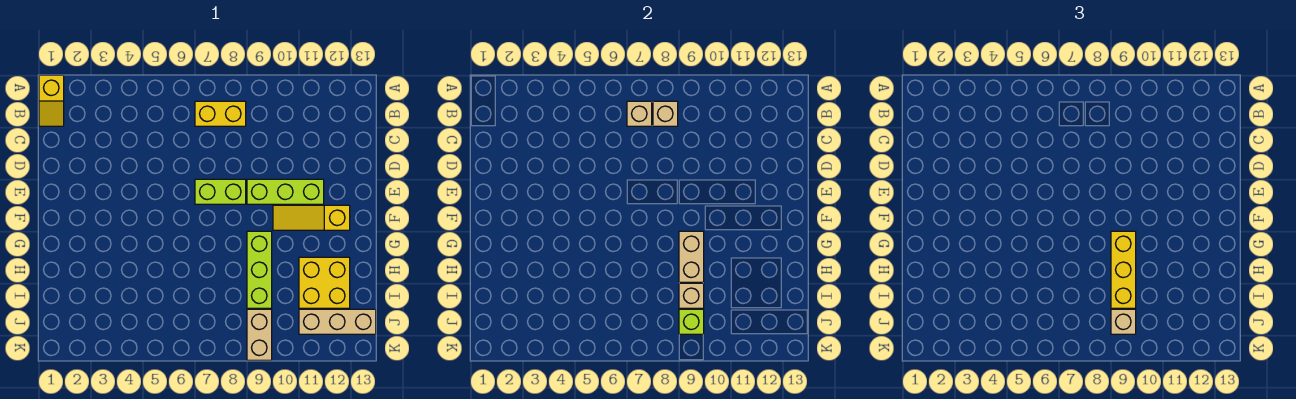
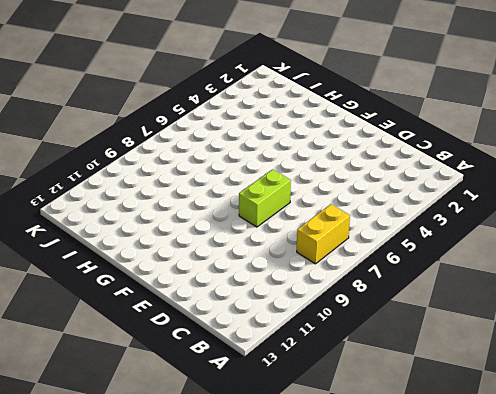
none -> yellow 1x2 slope [39,75,64,126]
none -> lime 1x3 brick [247,179,324,204]
none -> yellow 1x3 slope [273,205,350,230]

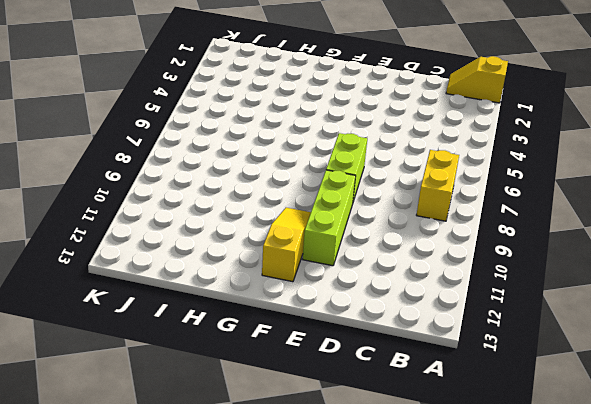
none -> lime 1x3 brick [247,231,272,308]
none -> yellow 2x2 brick [299,257,350,308]
none -> tan 1x2 brick [247,309,272,360]

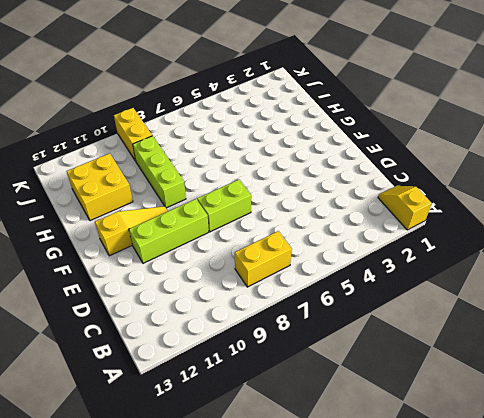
yellow 1x2 brick [114,108,152,161] -> tan 1x2 brick [247,309,272,360]
none -> tan 1x3 brick [299,309,376,334]
none -> tan 1x1 brick [627,101,652,126]
none -> tan 1x1 brick [653,101,678,126]

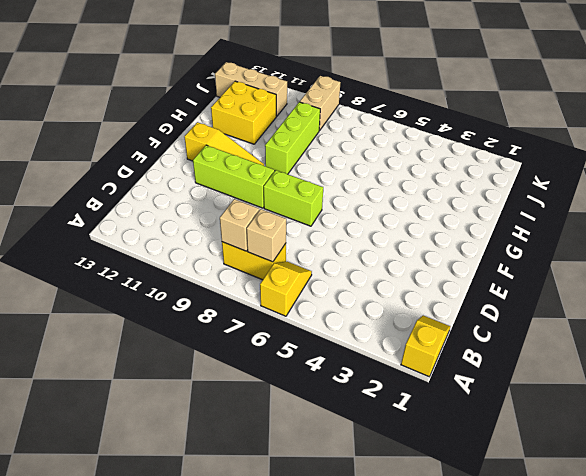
yellow 1x2 slope [260,262,312,316] -> none
none -> tan 1x2 brick [679,231,704,282]
none -> tan 1x1 brick [679,283,704,308]
none -> lime 1x1 brick [679,309,704,334]

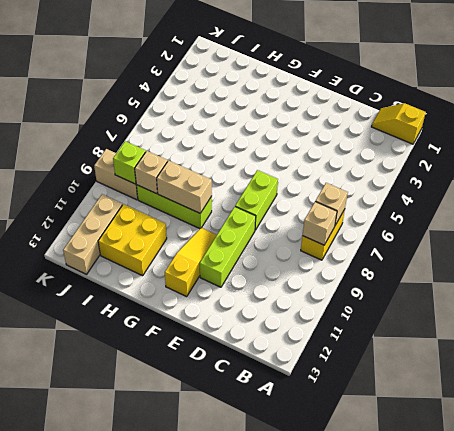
none -> yellow 1x3 brick [1111,231,1136,308]
none -> tan 1x1 brick [1111,309,1136,334]

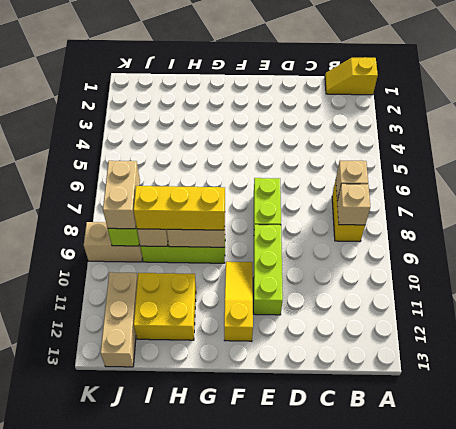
tan 1x2 brick [103,161,140,229] -> tan 1x1 brick [1111,309,1136,334]

